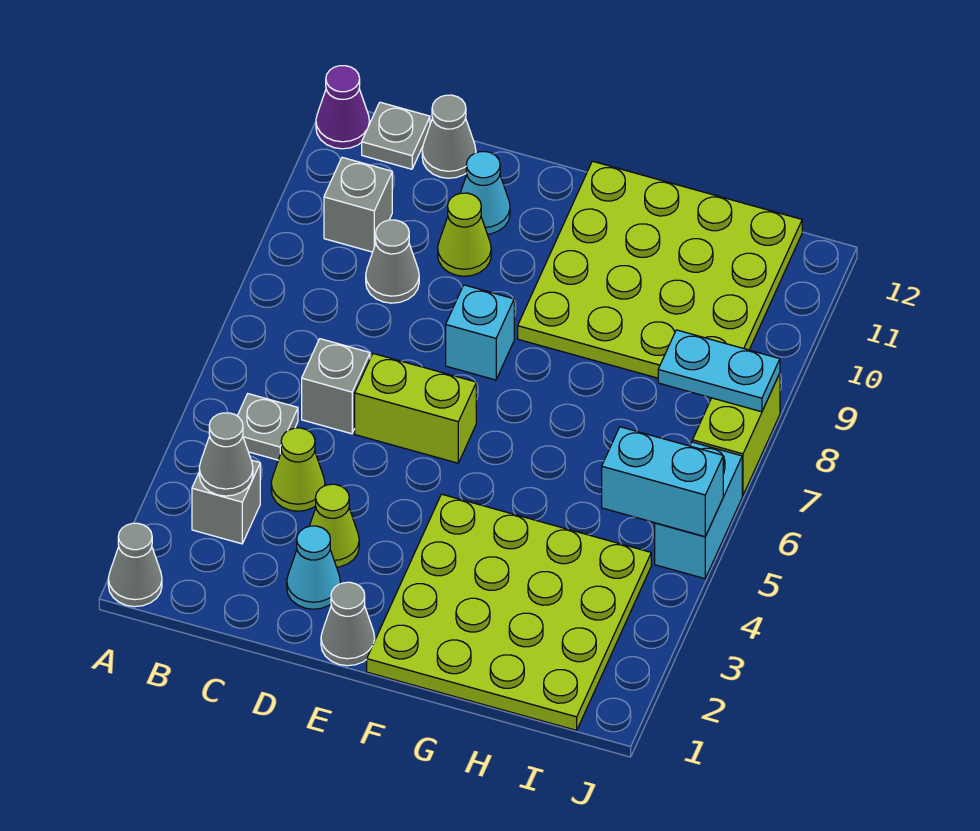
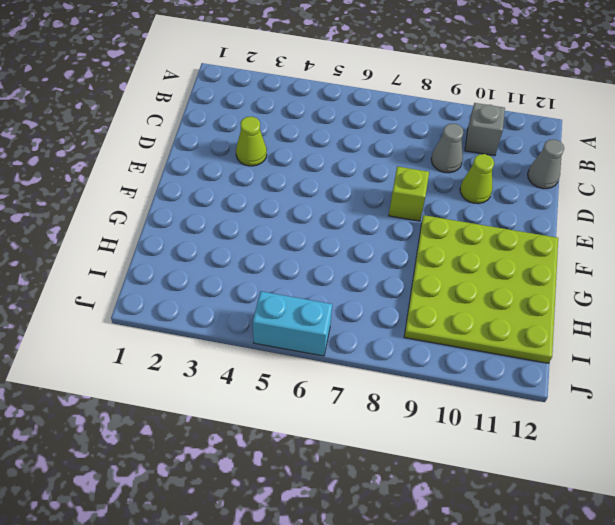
lime 1x1 brick [389,166,429,221] -> cyan 1x1 brick [446,285,514,380]
none -> grey 1x1 cone [108,523,162,607]
none -> purple 1x1 cone [316,66,370,149]
none -> grey 1x1 brick [192,460,260,544]

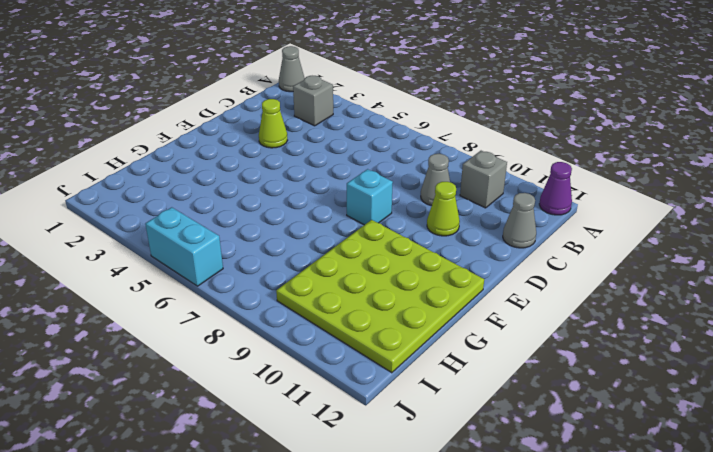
none -> grey 1x1 plate [238,394,298,460]
none -> grey 1x1 plate [362,102,430,169]
none -> lime 1x1 cone [271,428,325,511]

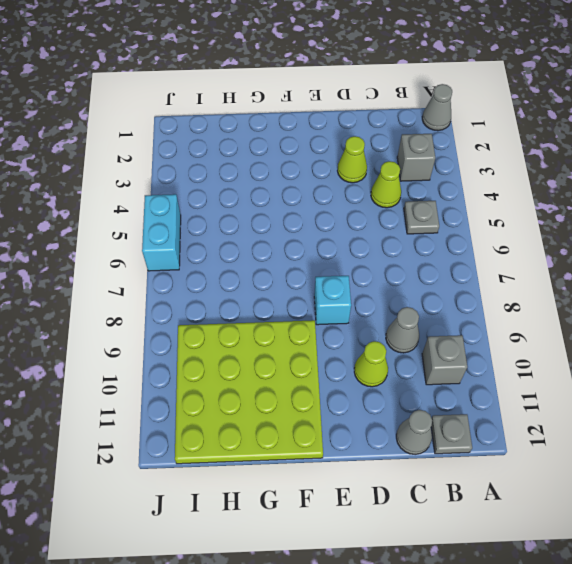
none -> purple 1x1 cone [316,66,370,149]
none -> grey 1x1 brick [302,339,370,434]
none -> cyan 1x1 cone [287,526,340,609]

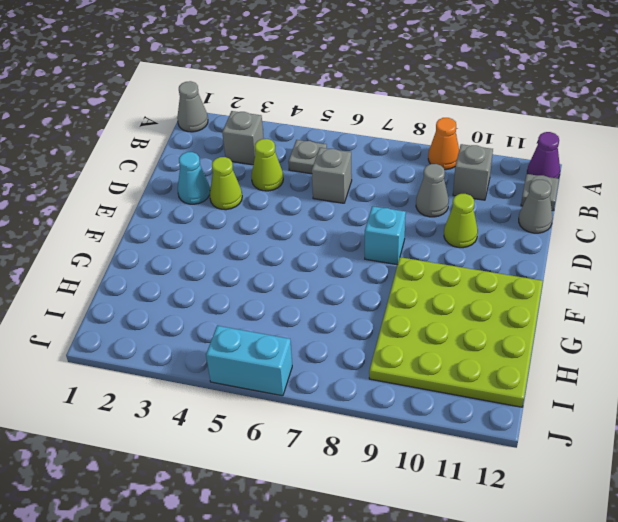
orange 1x1 cone [428,118,459,170] -> none
none -> lime 1x2 brick [355,354,476,463]
none -> cyan 1x1 cone [461,152,510,234]
none -> grey 1x1 cone [321,582,375,666]

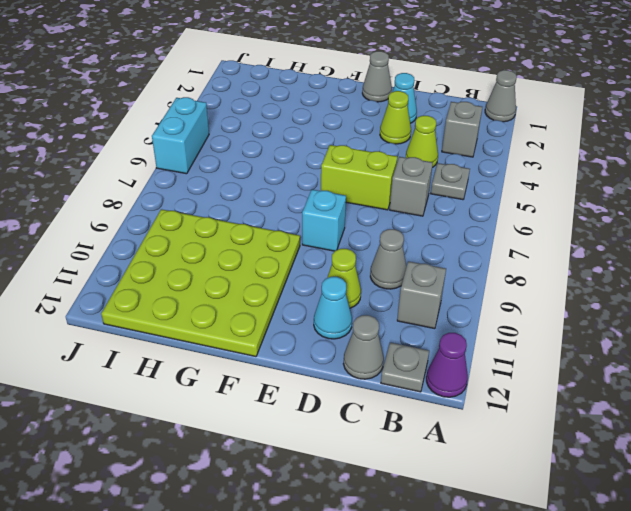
none -> lime 4x4 plate [367,494,651,730]
none -> lime 1x2 brick [693,373,780,495]
none -> grey 1x1 cone [199,413,253,496]

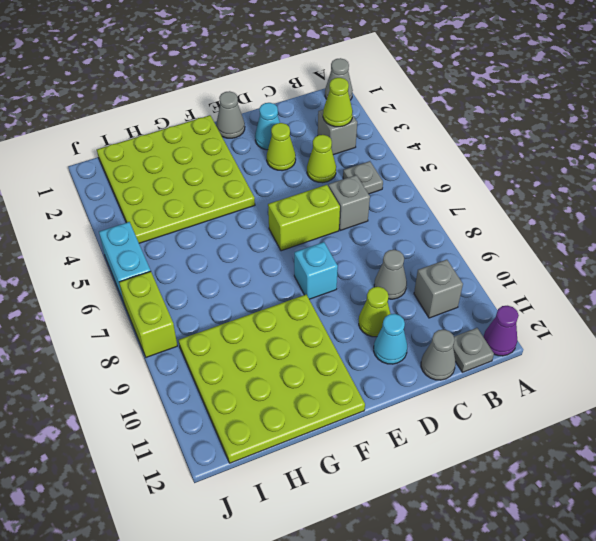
lime 1x1 cone [323,78,353,127] -> grey 1x1 cone [199,413,253,496]
none -> cyan 1x2 brick [602,427,723,537]
none -> cyan 1x2 plate [658,330,780,412]

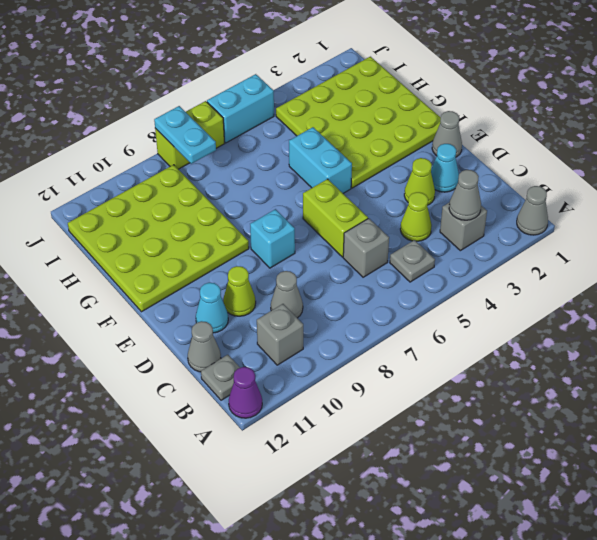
cyan 1x2 brick [289,127,352,193] -> cyan 1x2 brick moved to [602,427,723,537]

